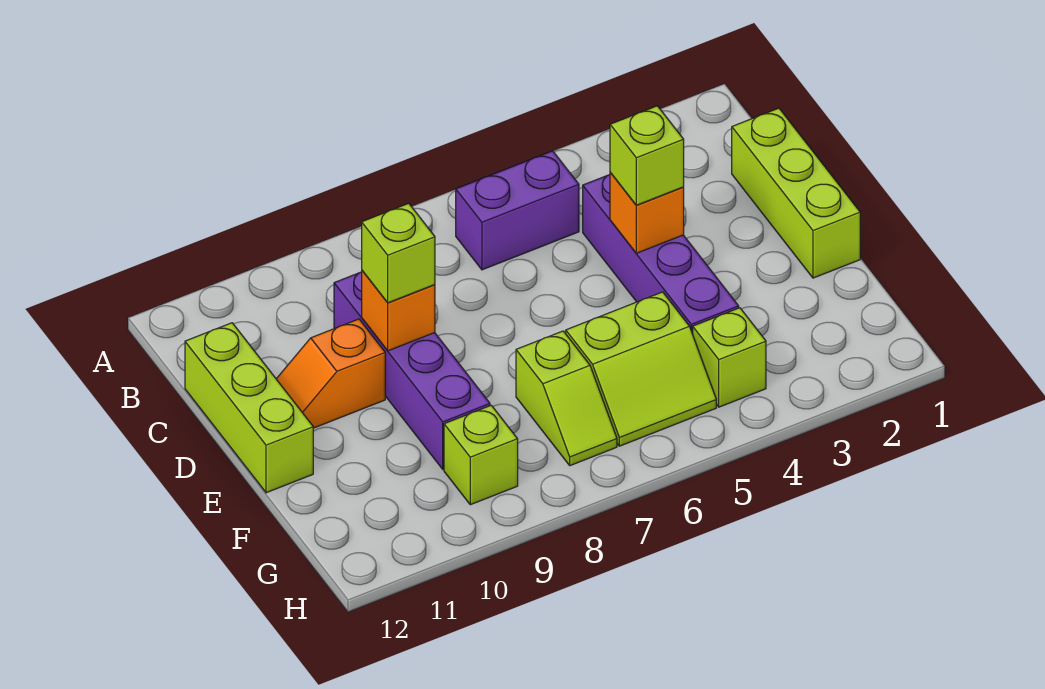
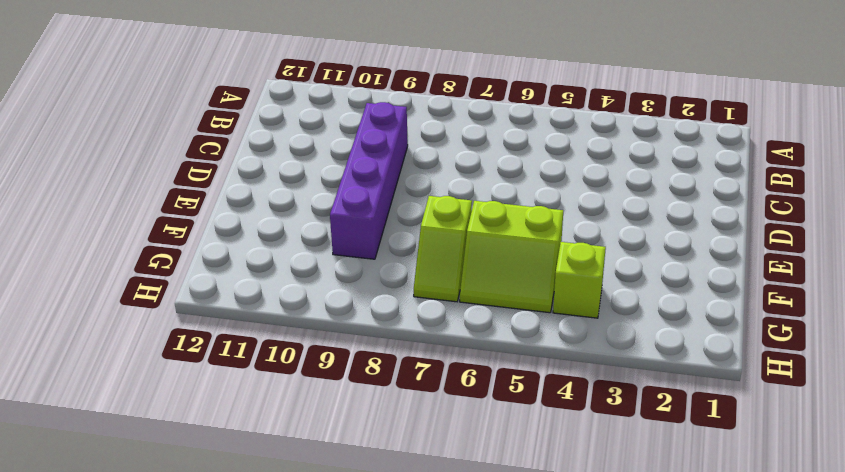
none -> purple 1x2 brick [456,151,579,270]
none -> lime 1x3 brick [732,108,860,278]
none -> purple 1x4 brick [583,174,739,334]

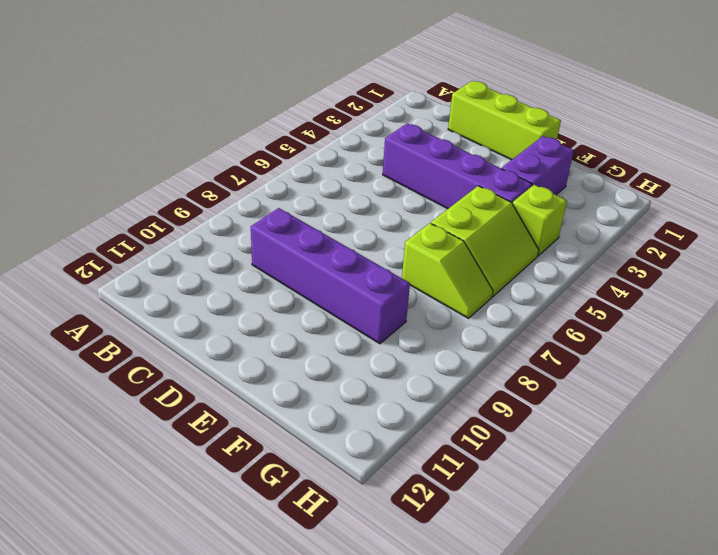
purple 1x2 brick [502,136,574,195] -> purple 1x2 brick moved to [456,151,579,270]
none -> lime 1x3 brick [185,323,313,493]
none -> orange 1x2 slope [277,319,385,428]
none -> lime 1x1 brick [444,405,518,505]

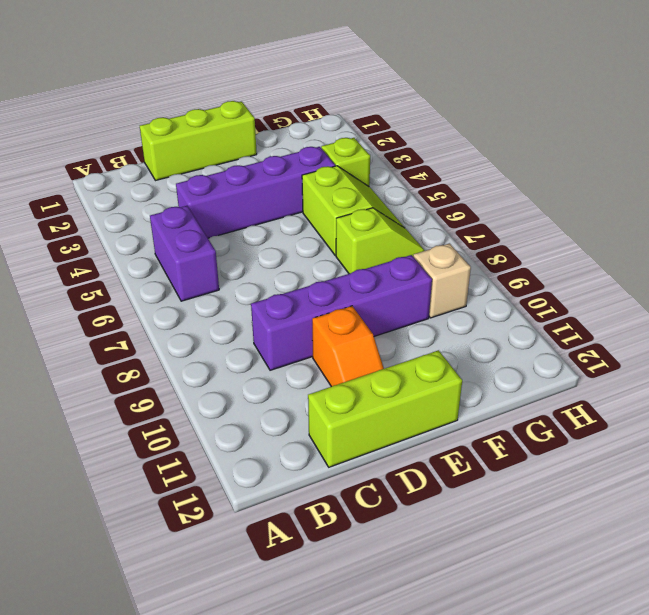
tan 1x1 brick [413,243,471,318] -> lime 1x1 brick [444,405,518,505]
none -> orange 1x1 brick [610,173,684,253]
none -> orange 1x1 brick [362,271,435,351]
none -> lime 1x1 brick [610,106,684,205]

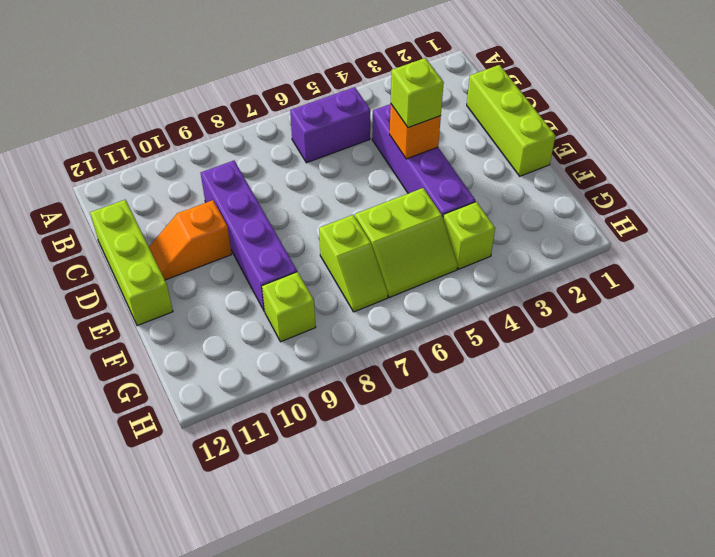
none -> orange 1x1 brick [362,271,435,351]
none -> lime 1x1 brick [362,203,435,303]

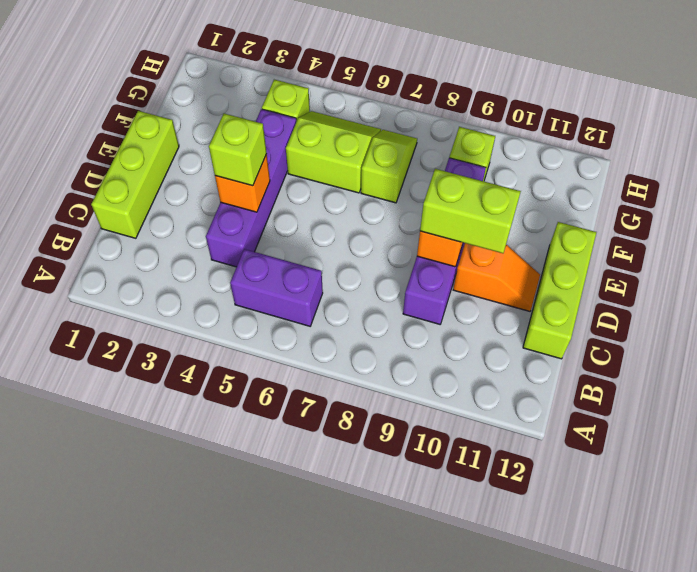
lime 1x2 brick [420,169,521,253] -> lime 1x1 brick [362,203,435,303]

